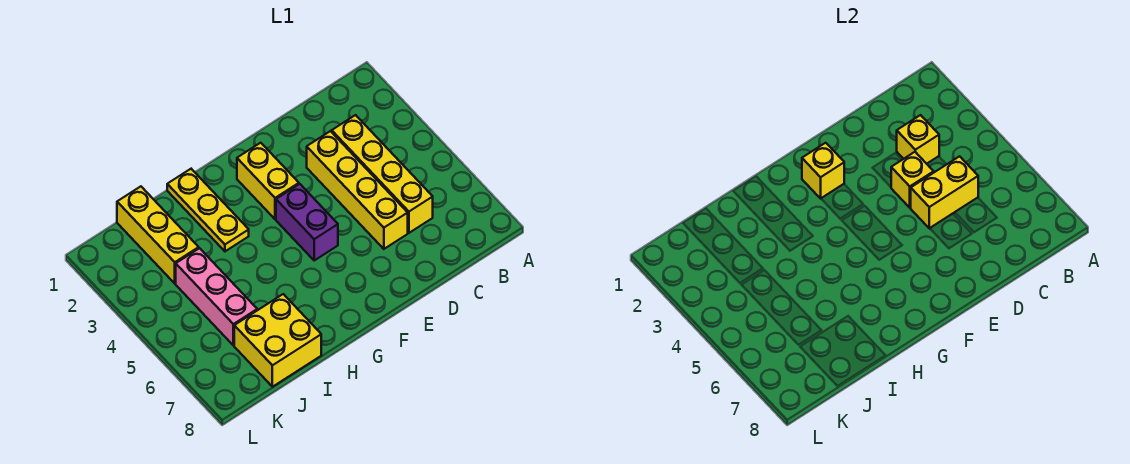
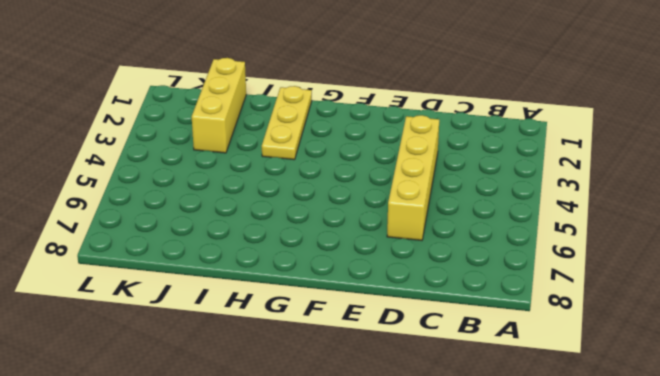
none -> yellow 1x4 brick [332,115,433,233]
none -> yellow 1x2 brick [237,143,299,219]
none -> purple 1x2 brick [276,184,338,260]

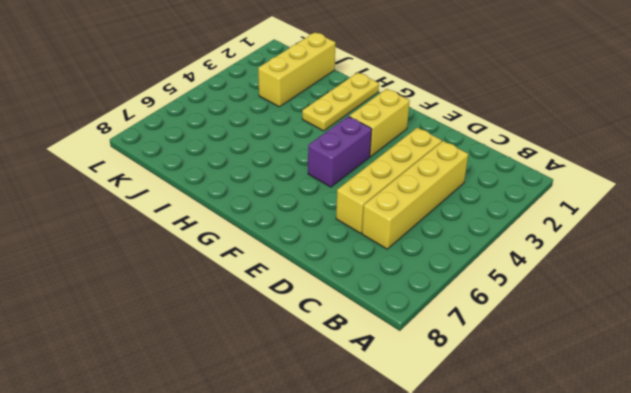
none -> yellow 2x2 brick [234,294,321,387]
none -> pink 1x3 brick [176,248,257,345]
none -> yellow 1x1 brick [897,115,939,164]

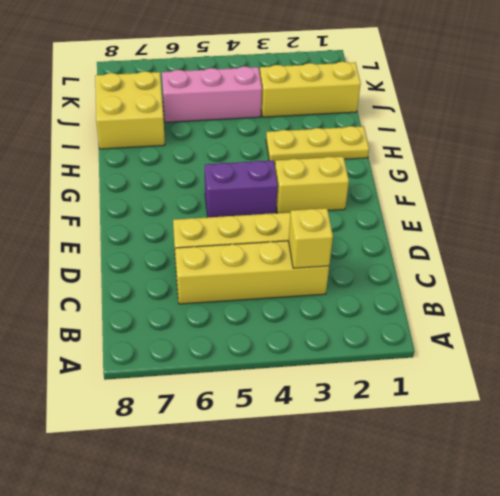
none -> yellow 1x2 brick [910,156,978,228]
none -> yellow 1x1 brick [891,152,934,208]
none -> yellow 1x1 brick [802,143,844,198]

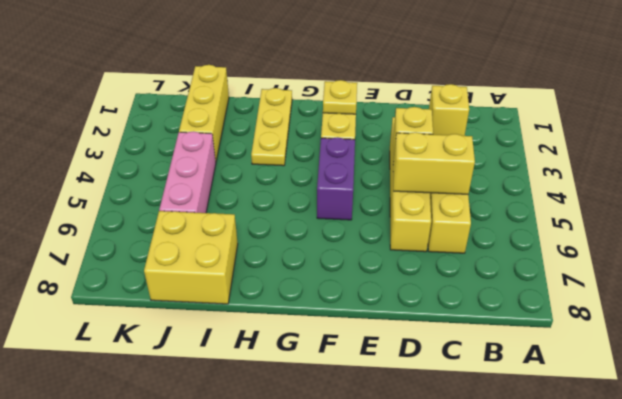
yellow 1x1 plate [323,80,357,114] -> yellow 1x1 brick [802,143,844,198]

